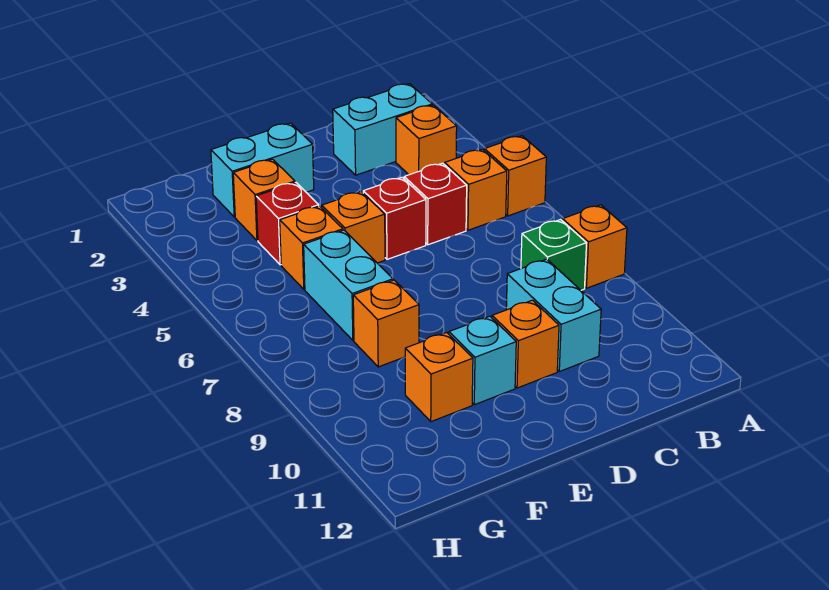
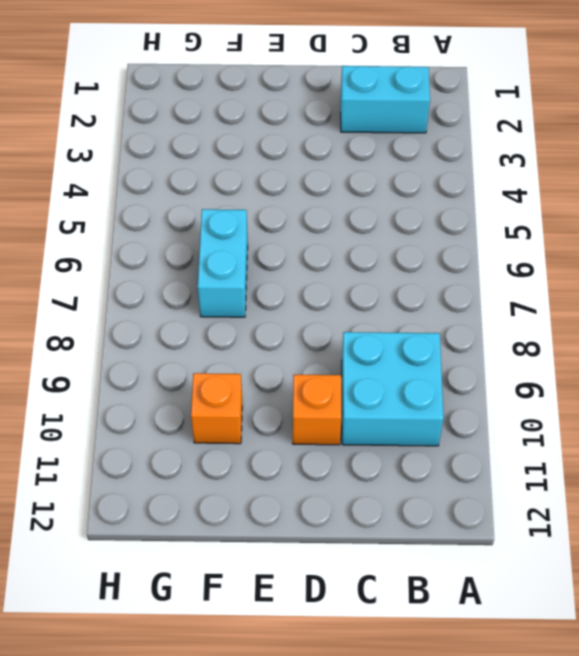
cyan 2x2 brick [342,332,443,446] -> cyan 1x2 brick [506,259,601,372]
none -> orange 1x1 brick [484,136,546,216]
none -> orange 1x1 brick [563,205,627,288]
none -> orange 1x1 brick [396,105,457,175]

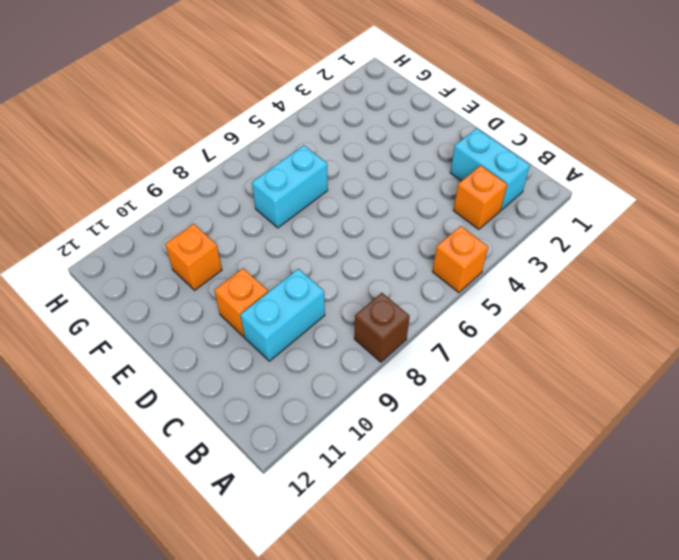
brown 1x1 brick [354,293,410,362] -> orange 1x1 brick [563,205,627,288]
none -> orange 1x1 brick [445,149,507,230]
none -> green 1x1 brick [521,220,586,290]
none -> red 1x1 brick [404,163,467,245]

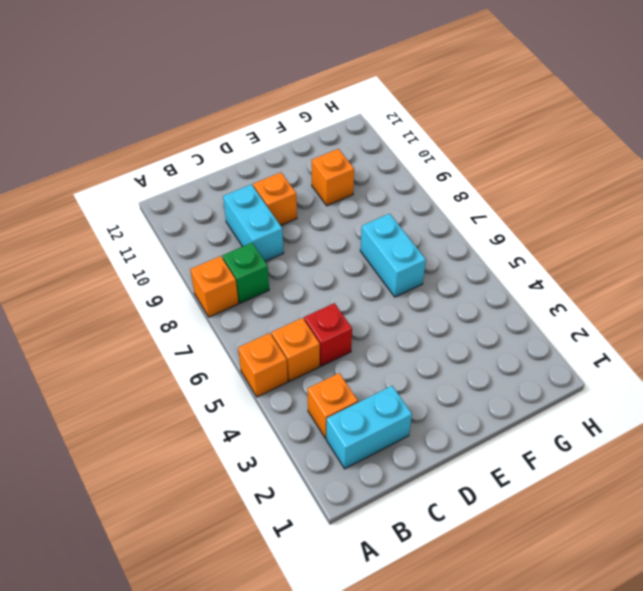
none -> red 1x1 brick [363,177,426,259]
none -> cyan 1x2 brick [211,123,314,217]
none -> orange 1x1 brick [322,192,385,263]

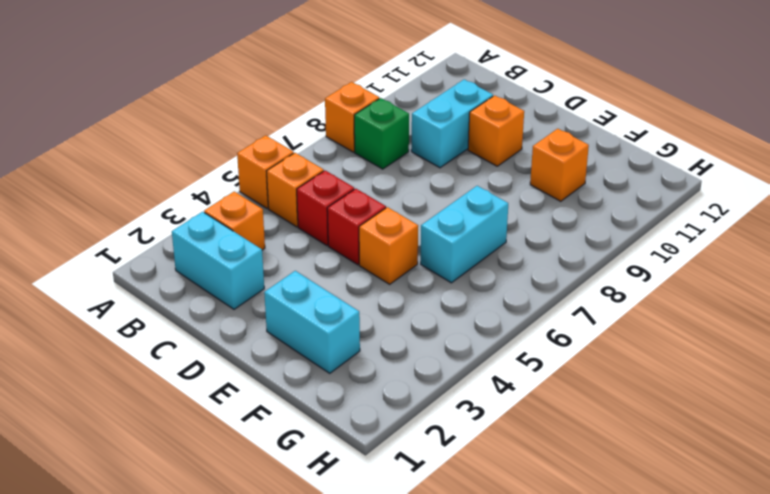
none -> cyan 1x1 brick [449,316,516,405]
none -> orange 1x1 brick [233,159,295,241]
none -> red 1x1 brick [256,182,319,265]

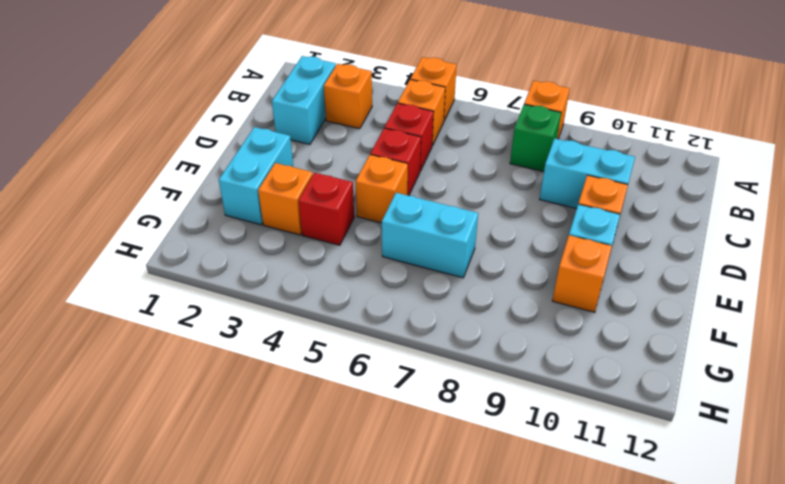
none -> orange 1x1 brick [280,206,343,289]
none -> orange 1x1 brick [353,280,419,367]

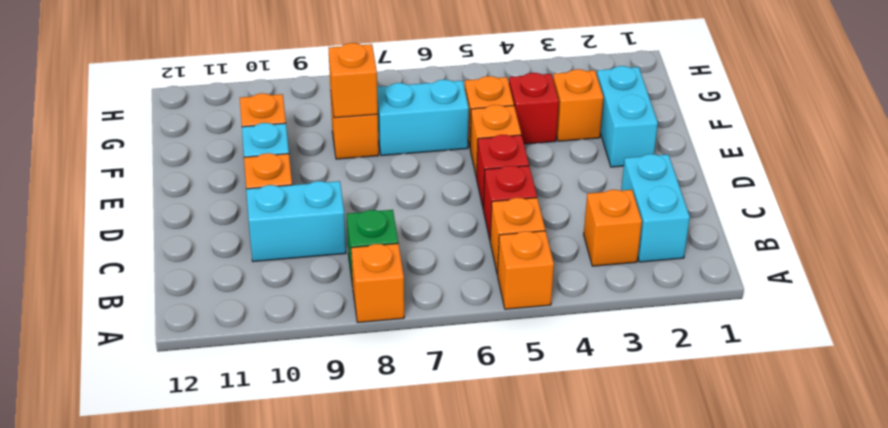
orange 1x1 brick [329,43,378,118] -> none

